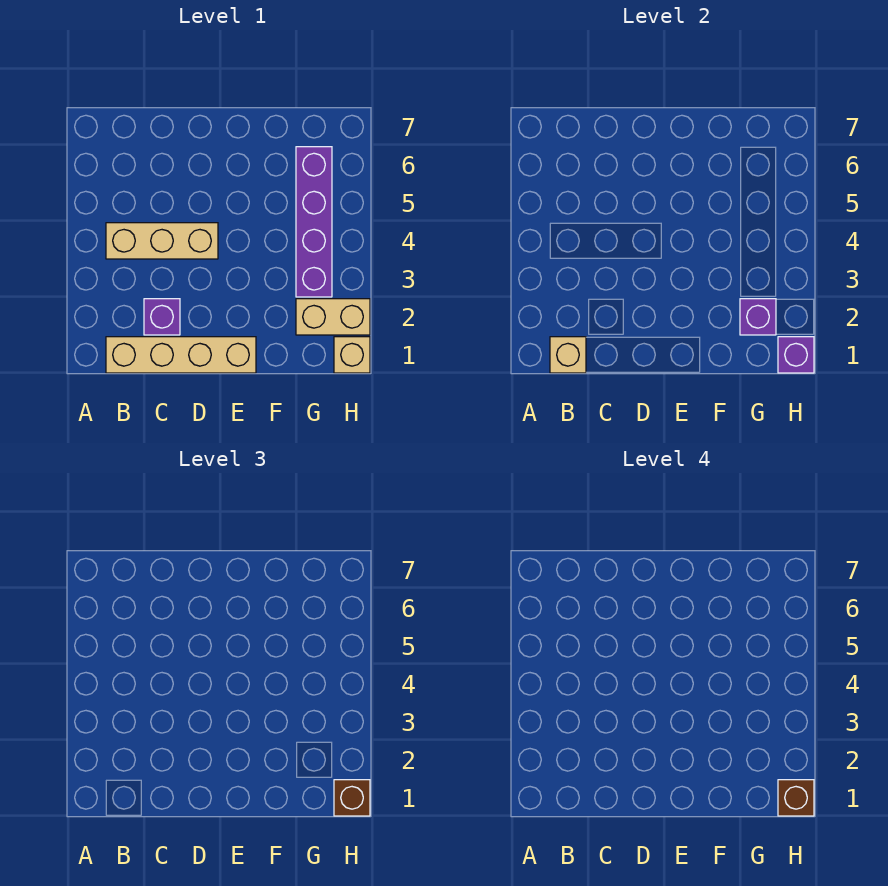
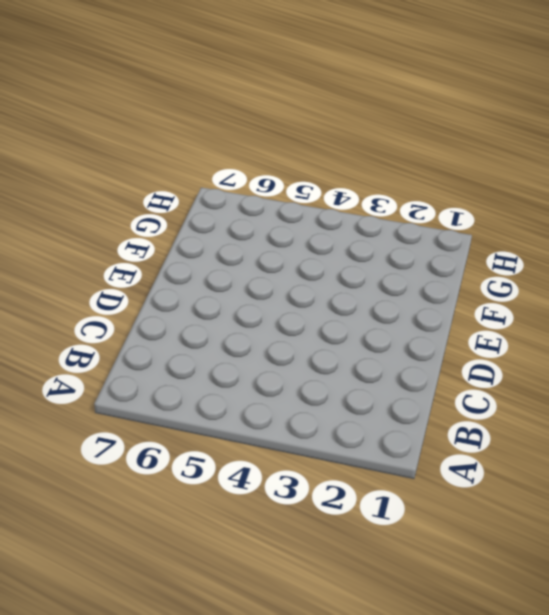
none -> tan 1x4 brick [106,337,256,373]
none -> tan 1x3 brick [106,223,218,259]

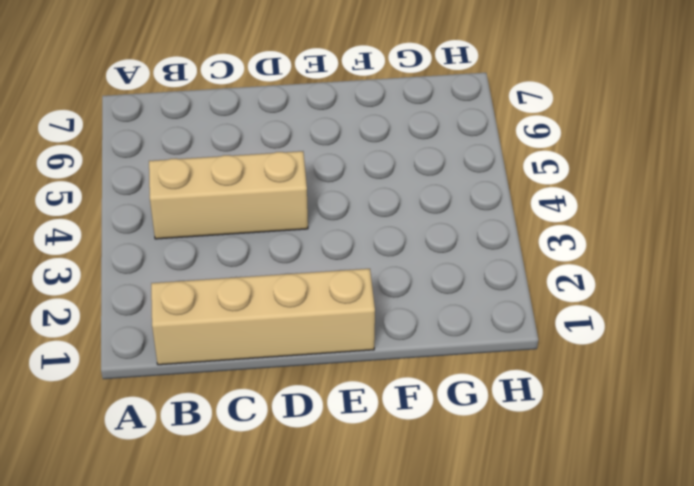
none -> purple 1x1 brick [144,299,180,335]
none -> tan 1x2 brick [296,299,370,335]

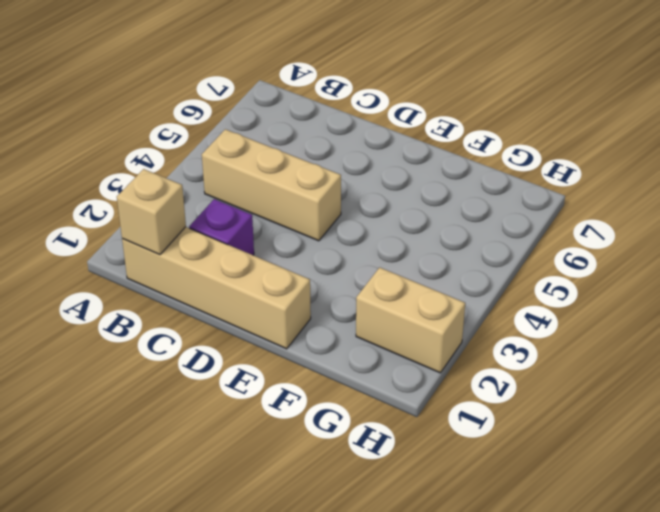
none -> purple 1x4 brick [296,147,332,297]
none -> tan 1x1 brick [334,337,370,373]

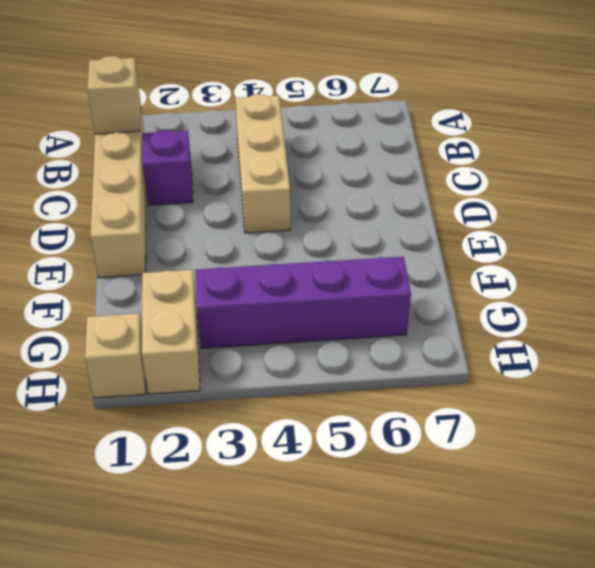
none -> purple 1x1 brick [740,299,776,335]
none -> purple 1x1 brick [778,337,814,373]

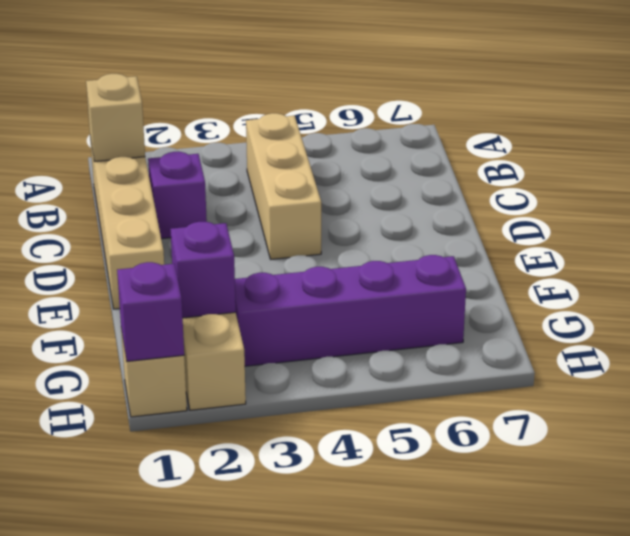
none -> brown 1x1 brick [334,780,370,816]
none -> brown 1x1 brick [778,780,814,816]

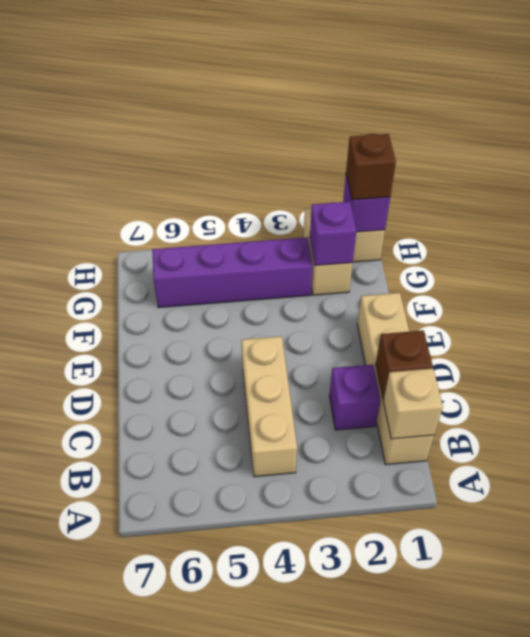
brown 1x1 brick [376,330,433,399] -> brown 1x1 brick moved to [778,780,814,816]

